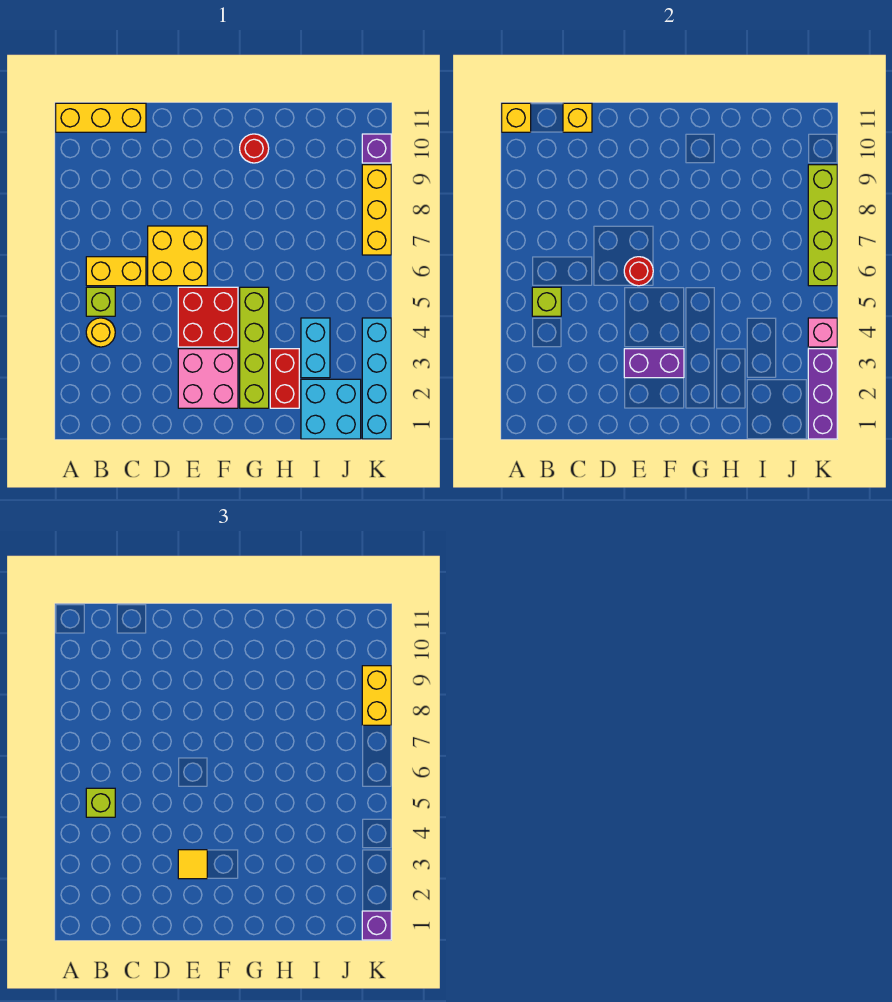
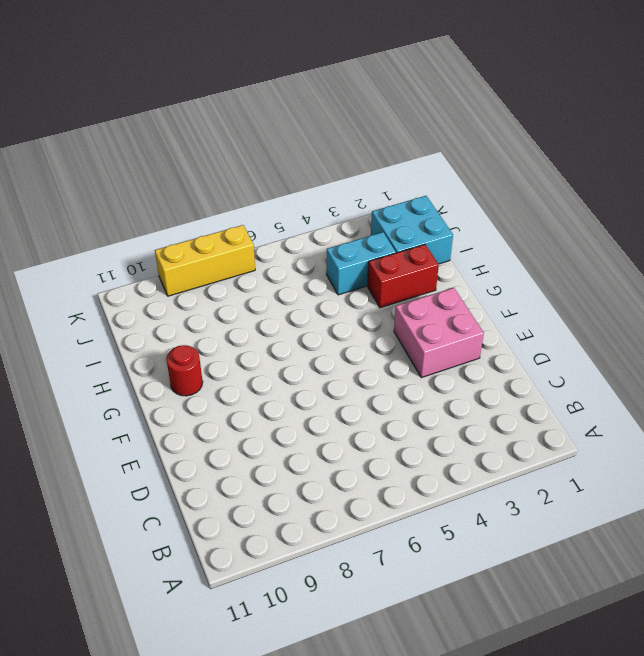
none -> yellow 1x3 brick [56,103,146,132]
none -> yellow 1x1 round brick [86,318,115,347]
none -> lime 1x1 brick [86,287,115,316]

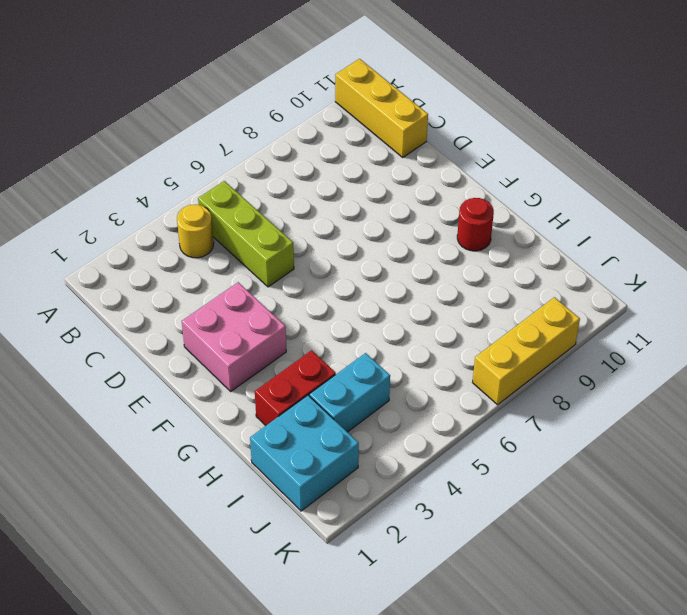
lime 1x3 brick [198,181,294,287] -> lime 1x1 brick [86,287,115,316]
none -> yellow 1x2 brick [86,257,146,286]
none -> yellow 2x2 brick [148,226,207,286]
none -> red 2x2 brick [178,287,238,347]

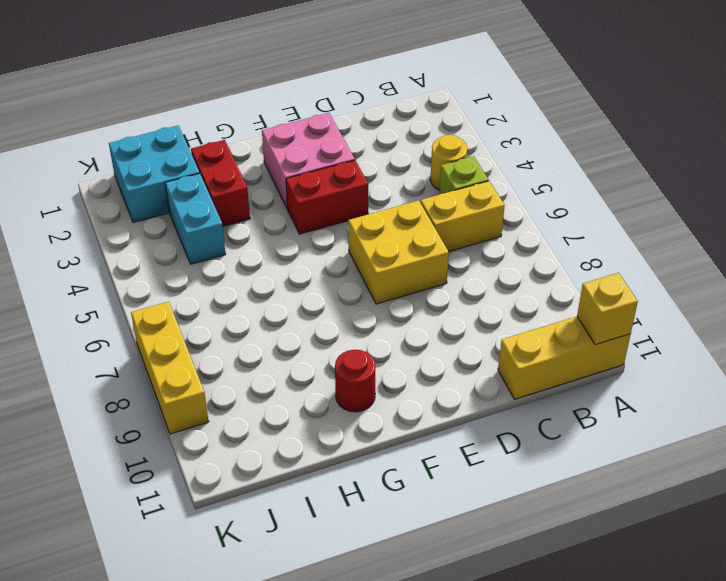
red 1x2 brick [286,160,368,234] -> red 2x2 brick [178,287,238,347]
none -> lime 1x4 brick [240,287,269,408]
none -> cyan 1x4 brick [362,318,391,439]
none -> purple 1x1 brick [362,134,391,163]

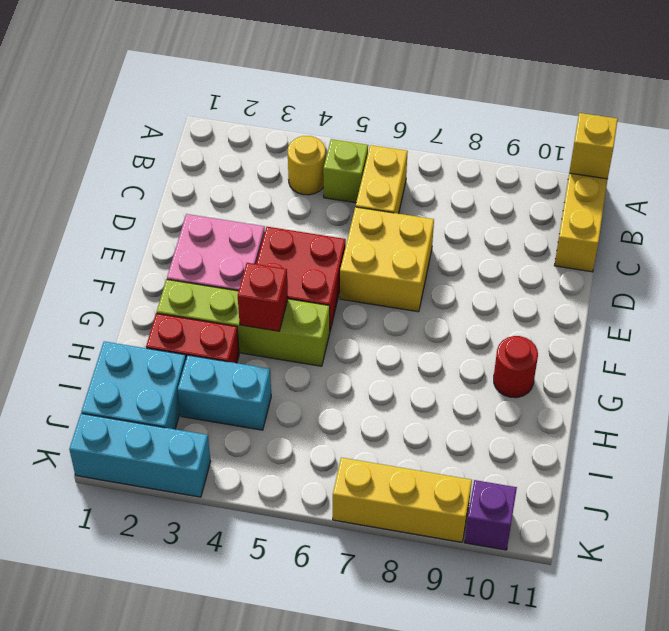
red 1x1 brick [238,263,288,331] -> none
cyan 1x3 brick [69,413,211,497] -> cyan 1x4 brick [362,318,391,439]
none -> lime 1x1 brick [532,287,561,316]
none -> yellow 1x1 brick [563,103,592,132]
none -> purple 1x2 brick [624,349,684,378]

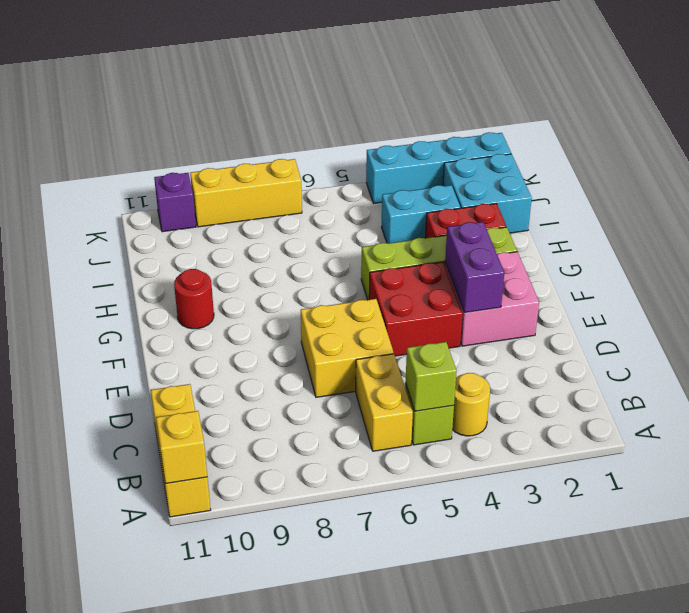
none -> yellow 1x1 brick [563,103,592,132]
none -> red 1x1 round brick [624,257,653,286]
none -> purple 1x3 brick [808,349,837,439]

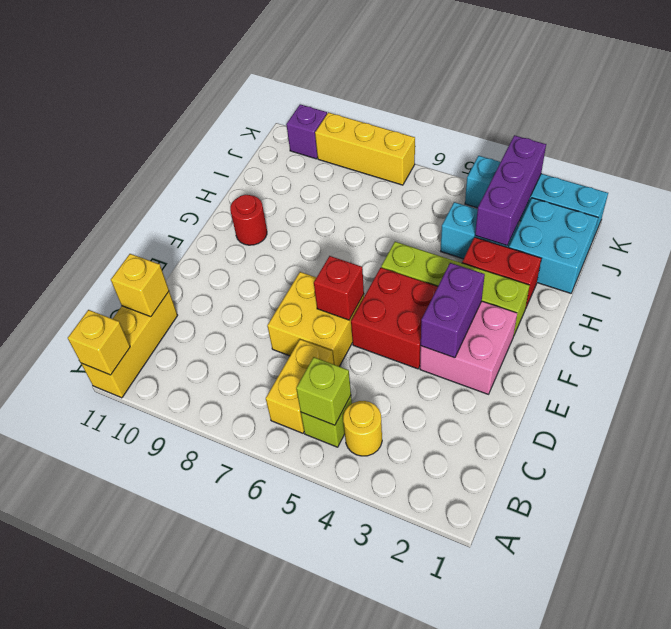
red 1x1 brick [314,256,364,320] -> red 1x1 round brick [624,257,653,286]
purple 1x3 brick [475,135,546,246] -> purple 1x3 brick turned to [808,349,837,439]
none -> pink 1x1 brick [808,318,837,347]
none -> lime 1x4 brick [808,165,837,286]
none -> lime 1x1 brick [86,788,115,817]

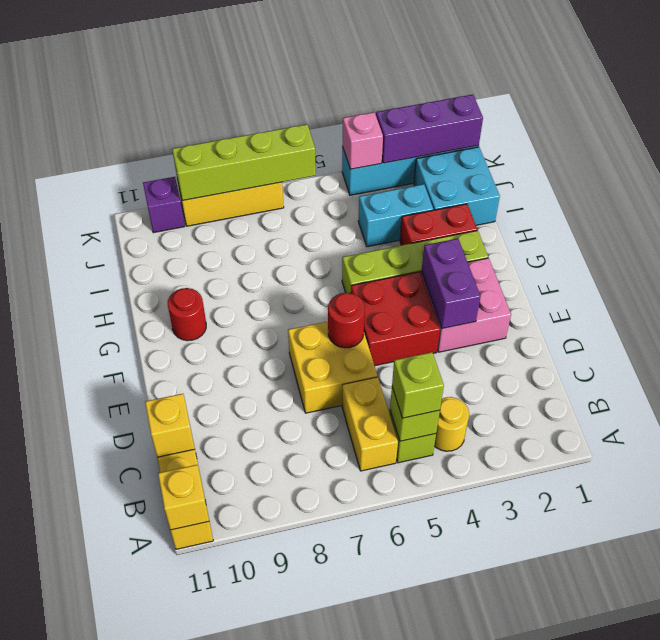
none -> yellow 1x1 tile [178,850,207,879]
none -> purple 1x1 brick [362,911,391,940]
none -> yellow 1x2 brick [362,666,391,725]

